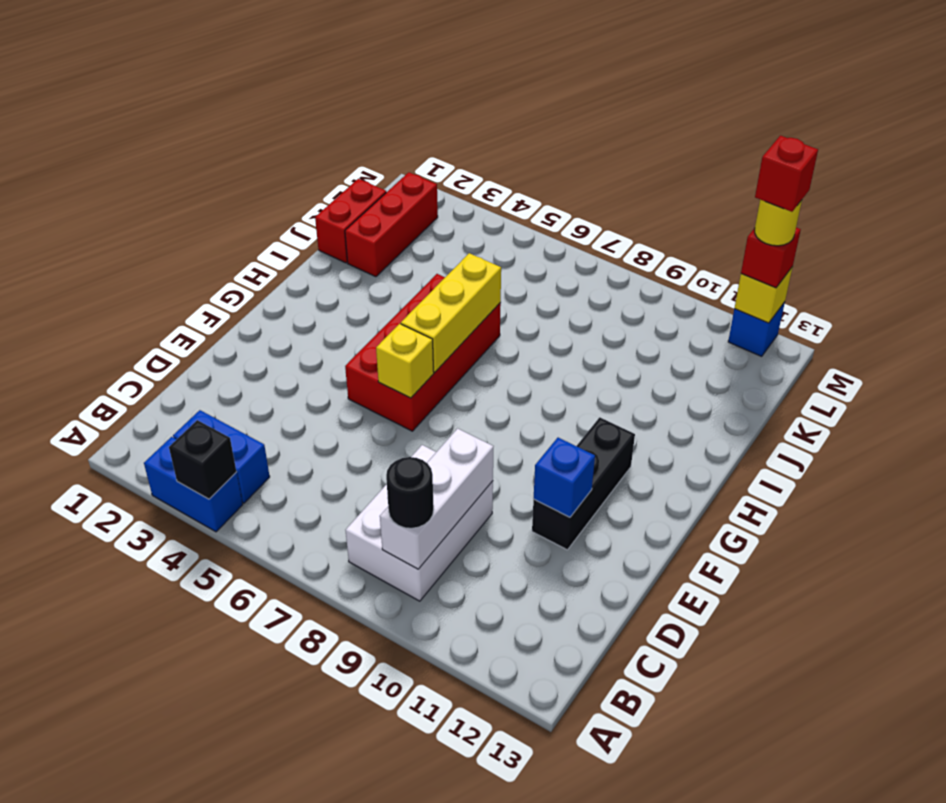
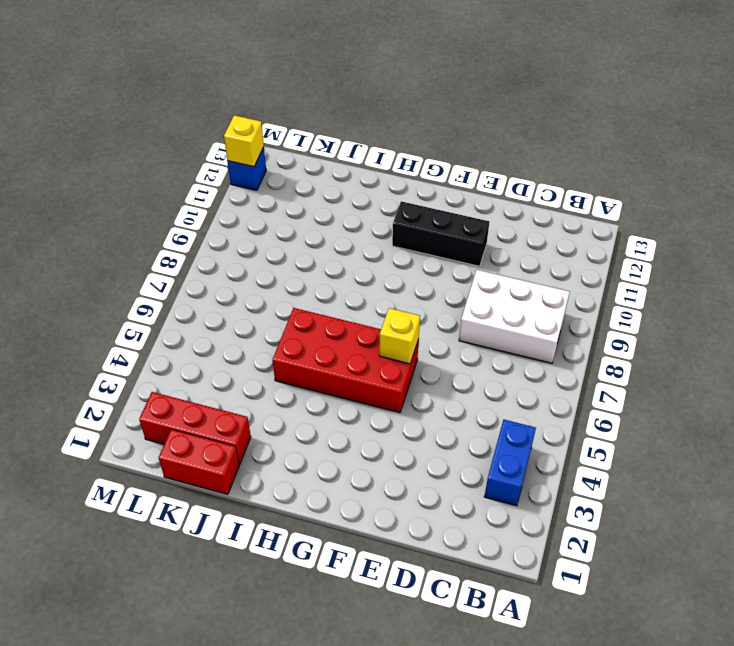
none -> blue 1x2 brick [144,437,243,532]
none -> black 1x1 brick [169,420,236,499]
none -> white 1x3 brick [380,428,493,569]

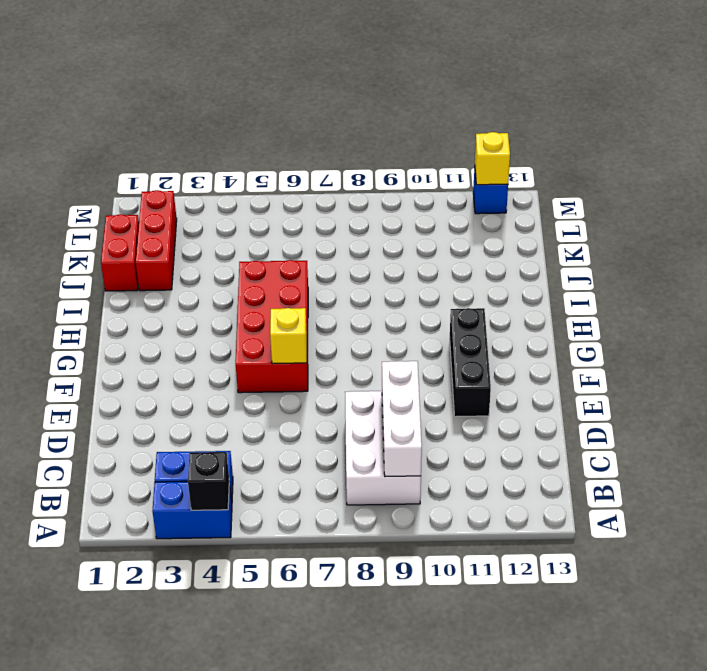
none -> blue 1x1 brick [534,438,595,517]
none -> yellow 1x3 brick [401,253,501,372]
none -> black 1x1 round brick [386,457,434,528]

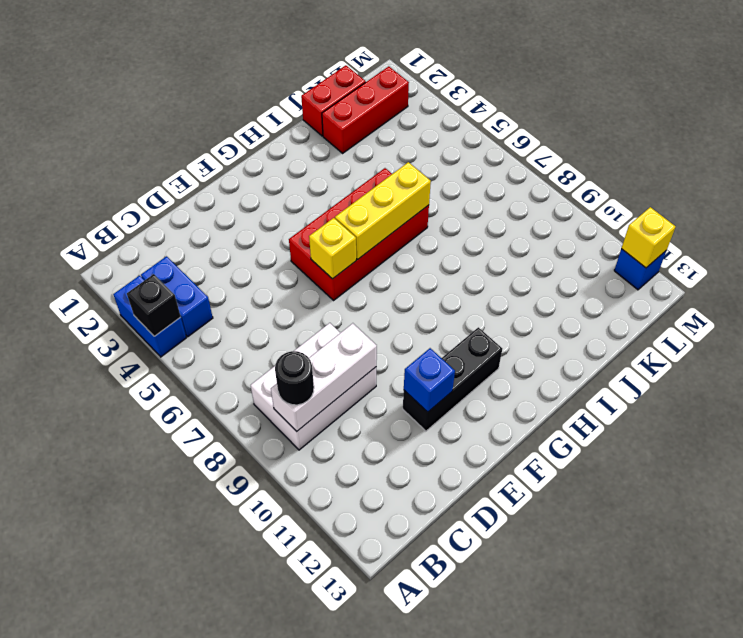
none -> red 1x1 brick [741,228,801,288]
none -> yellow 1x1 round brick [755,200,802,246]
none -> red 1x1 brick [755,136,818,212]

